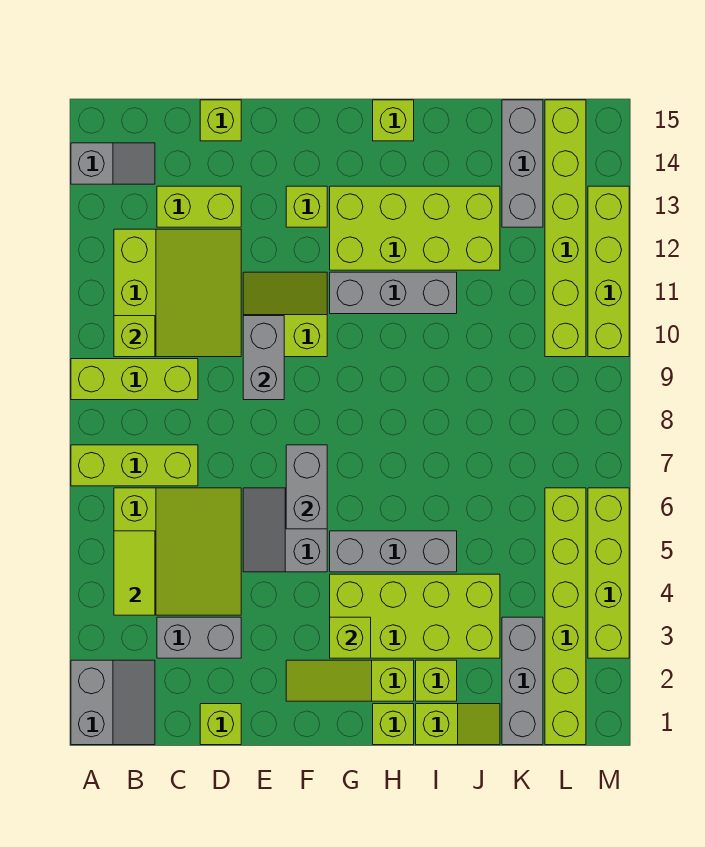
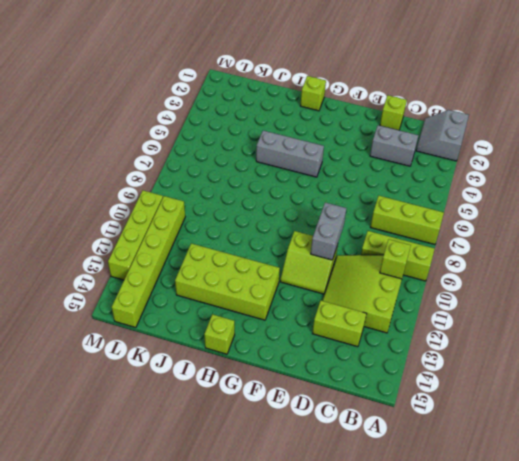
none -> grey 1x2 slope [71,143,155,184]
none -> lime 3x3 slope [114,488,241,615]
none -> lime 1x1 brick [200,100,241,141]
none -> grey 2x2 slope [243,488,327,572]

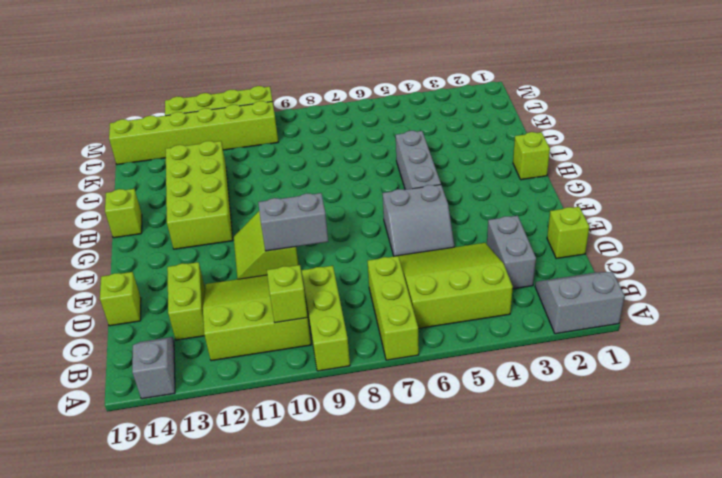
none -> lime 1x3 slope [286,660,414,701]
none -> lime 1x1 brick [286,186,327,227]
none -> lime 2x4 brick [330,574,500,658]
none -> grey 1x3 brick [330,272,457,314]

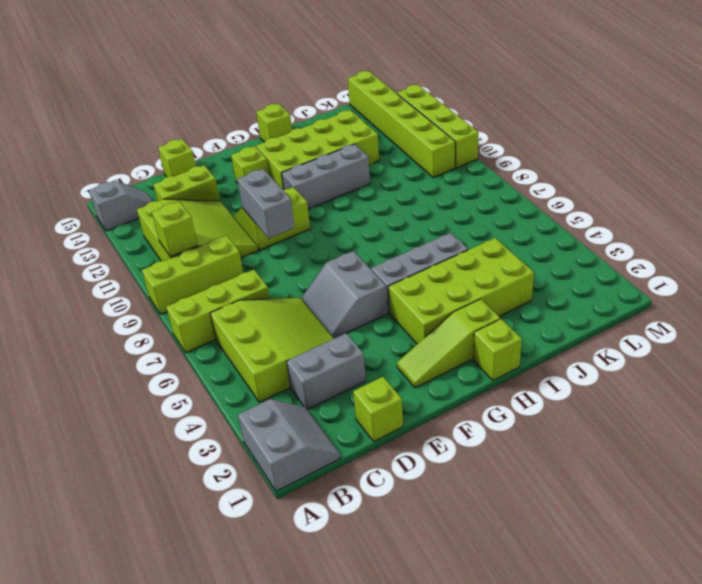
none -> lime 1x2 slope [416,704,500,745]
none -> lime 1x1 brick [416,660,457,701]
none -> grey 1x3 brick [502,617,543,745]
none -> grey 1x3 brick [502,100,543,227]

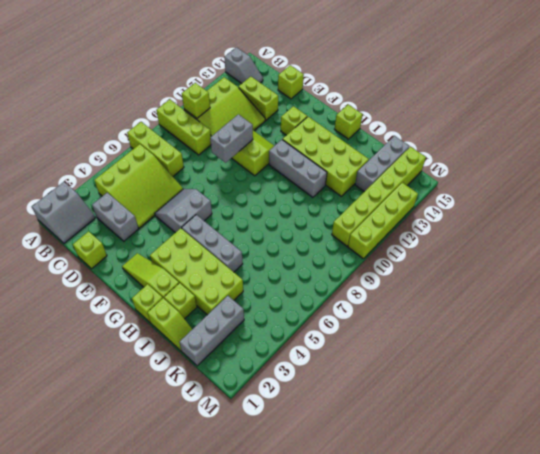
none -> lime 1x6 brick [545,488,586,745]
none -> lime 1x4 brick [588,488,629,658]
none -> lime 1x2 tile [114,531,155,615]
none -> grey 1x2 brick [286,445,327,529]

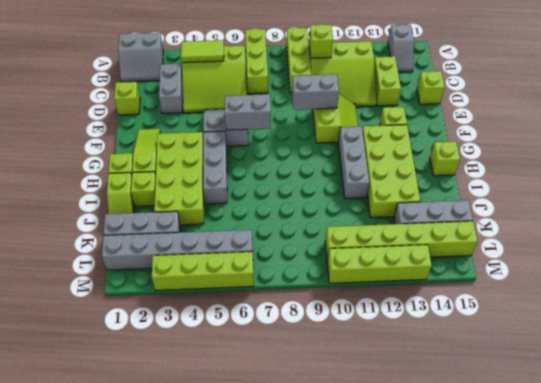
grey 1x6 brick [102,230,253,270] -> lime 1x6 brick [545,488,586,745]
none -> lime 1x1 brick [330,617,371,658]

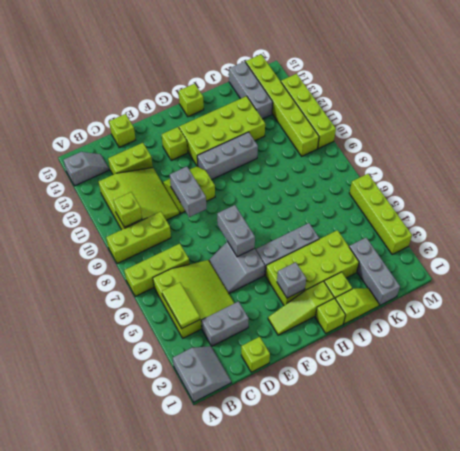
grey 1x1 brick [277,262,306,298] -> lime 1x1 brick [330,617,371,658]
none -> lime 1x6 brick [545,488,586,745]

